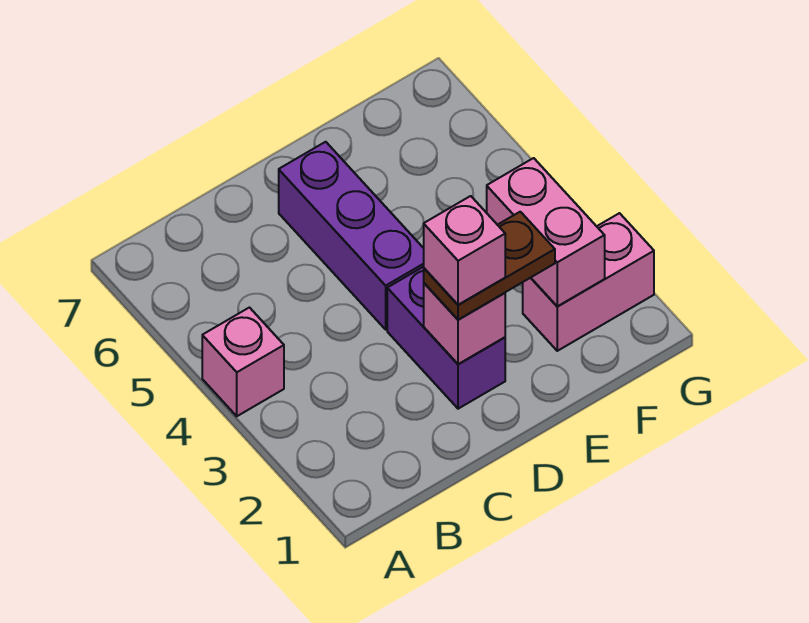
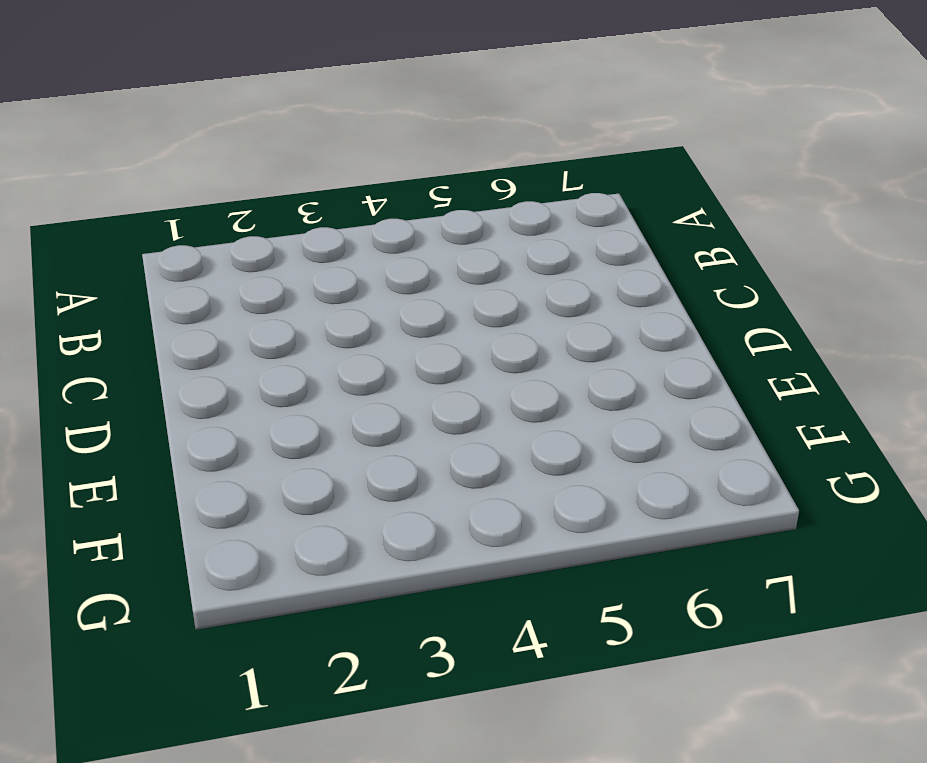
none -> pink 1x1 brick [202,308,284,416]
none -> purple 1x2 brick [387,267,505,409]

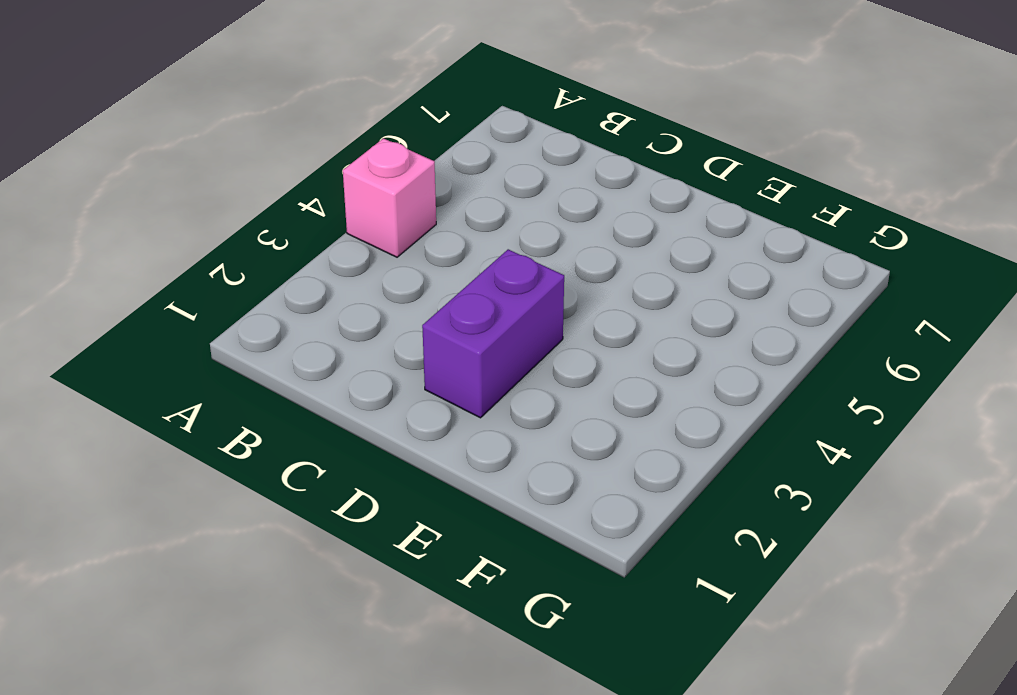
none -> purple 1x3 brick [279,142,424,329]
none -> pink 1x2 brick [523,213,654,351]

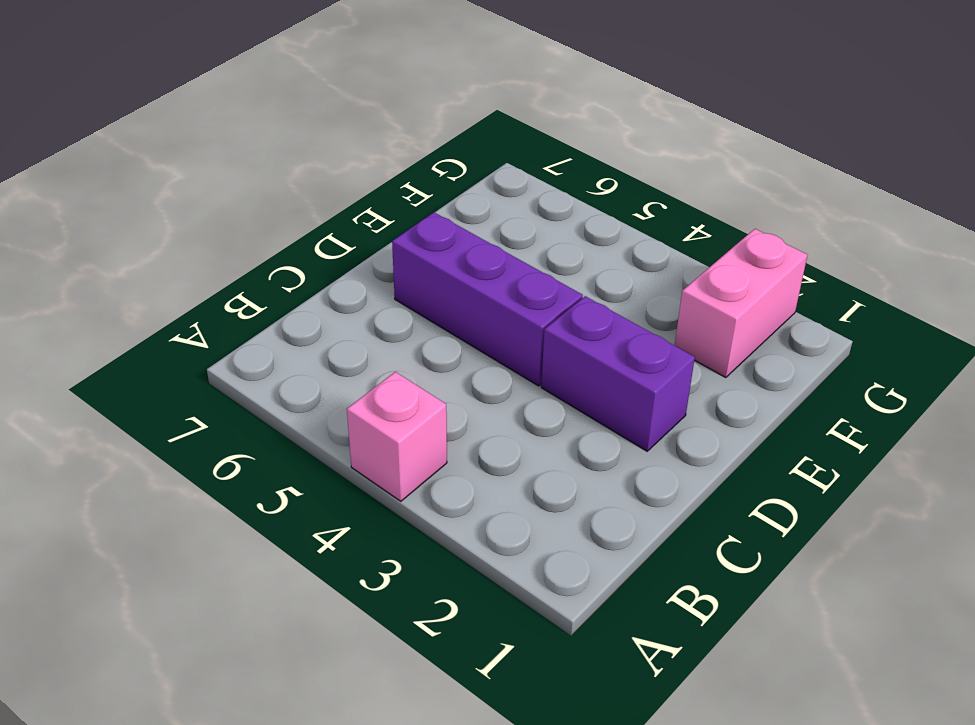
none -> pink 1x1 brick [424,283,505,364]
none -> pink 1x2 brick [487,158,605,306]

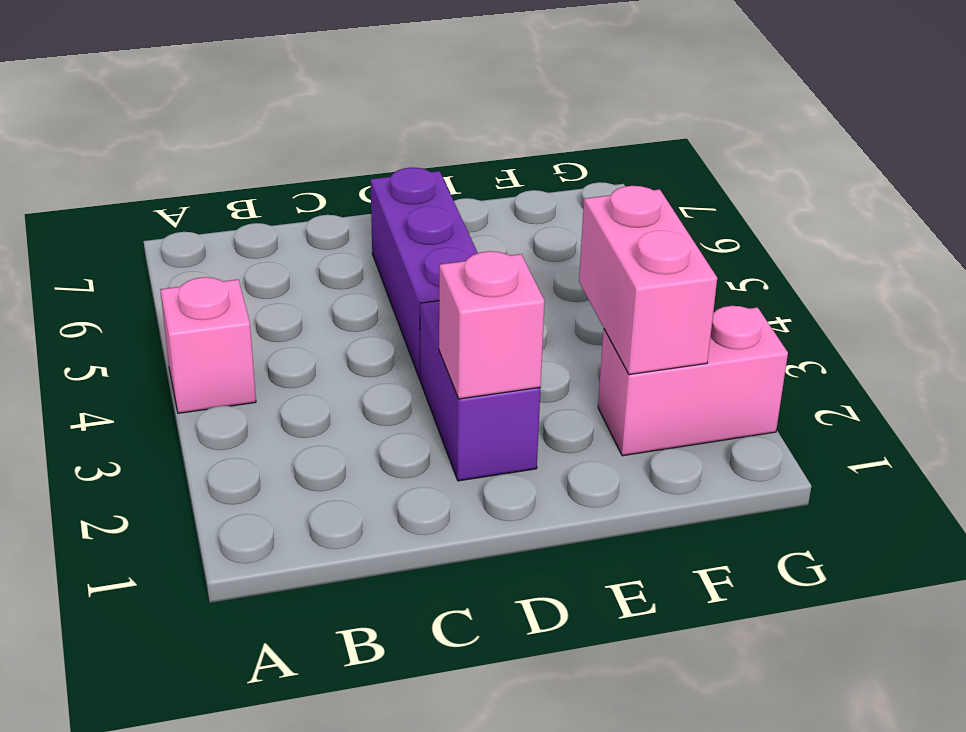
none -> brown 1x2 plate [424,212,555,320]
none -> pink 1x1 brick [424,196,505,305]

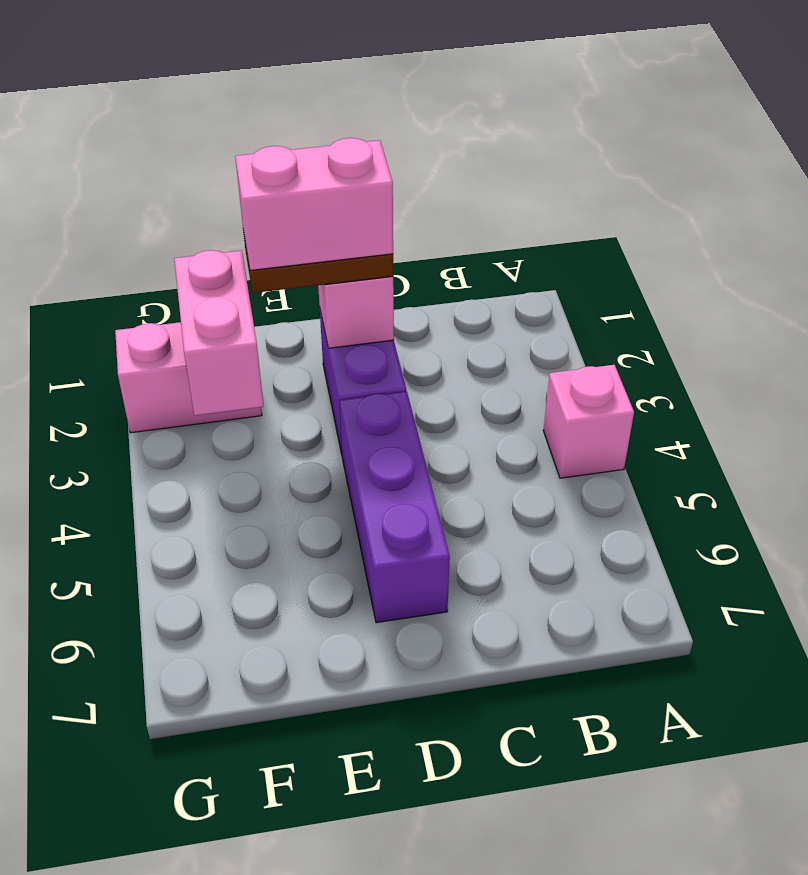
pink 1x2 brick [235,138,393,270] -> pink 1x1 brick [424,196,505,305]

